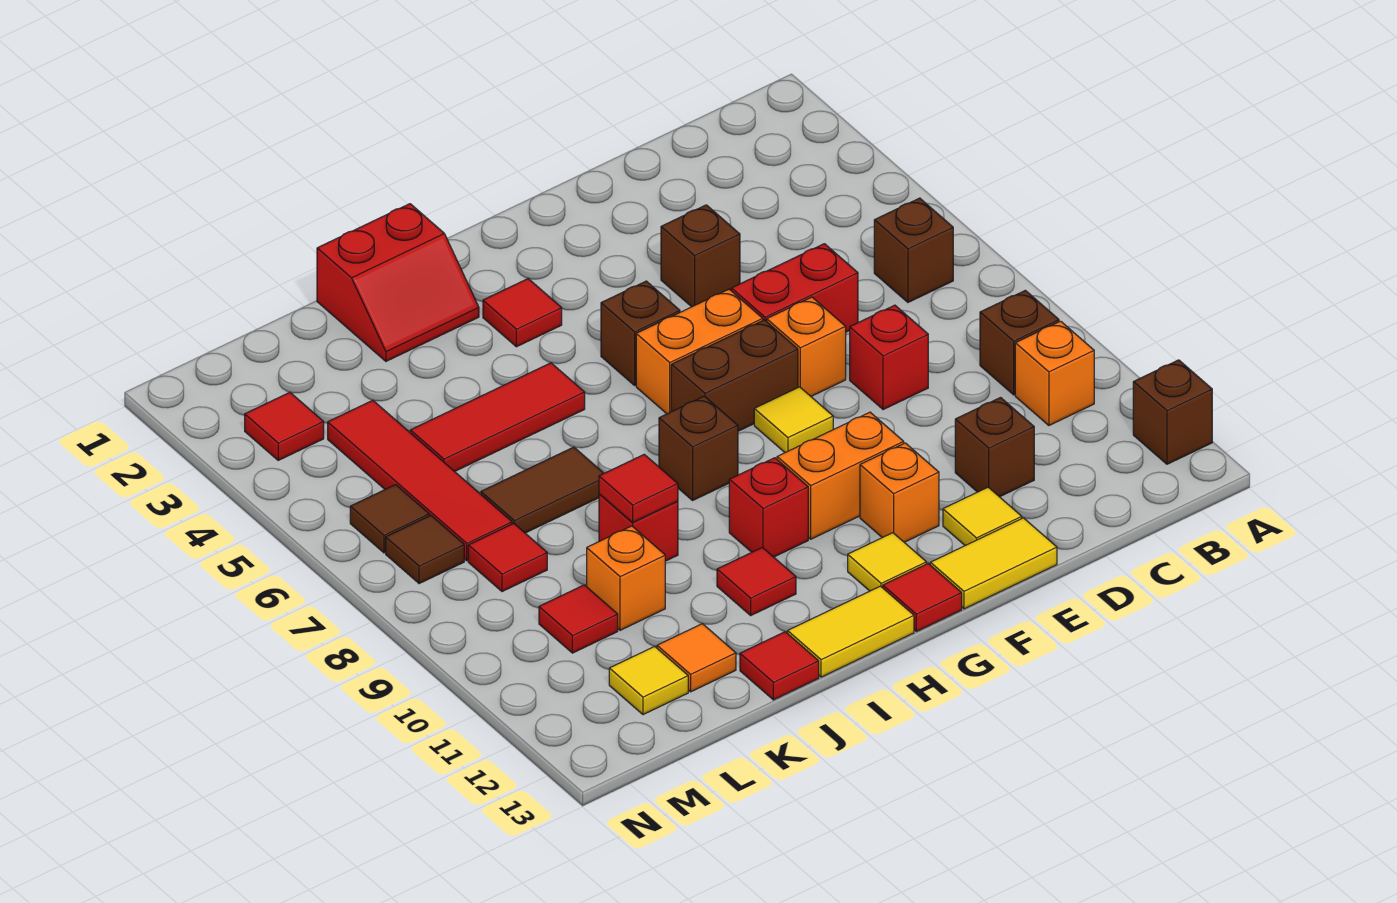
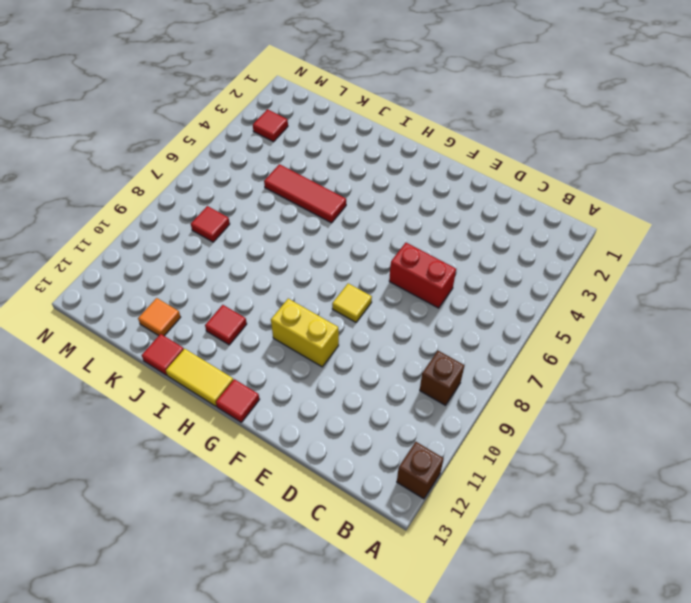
yellow 1x2 brick [271,299,339,367] -> orange 1x2 brick [777,412,904,539]
none -> brown 1x1 brick [874,198,953,302]
none -> orange 1x1 brick [1015,321,1094,425]
none -> red 1x1 brick [850,305,928,410]
none -> brown 1x1 brick [955,398,1034,497]

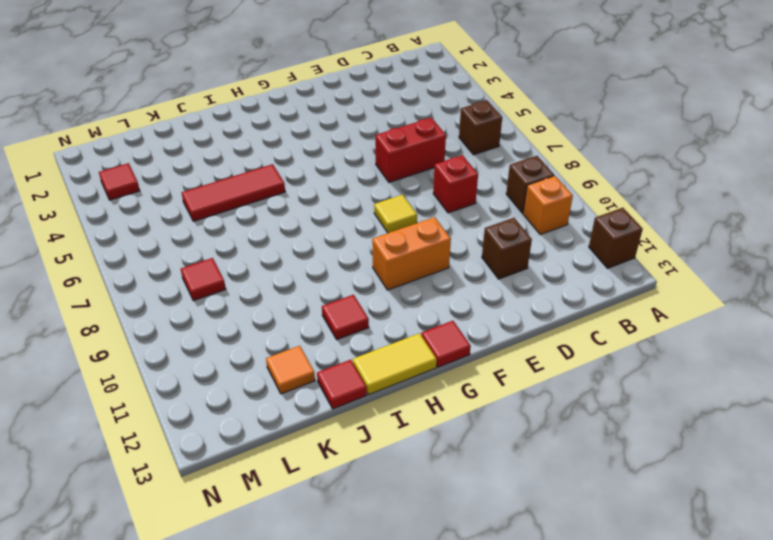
none -> brown 1x1 brick [661,205,740,307]
none -> orange 1x1 brick [767,297,846,396]
none -> yellow 1x1 tile [943,487,1022,546]
none -> yellow 1x2 tile [930,518,1057,609]

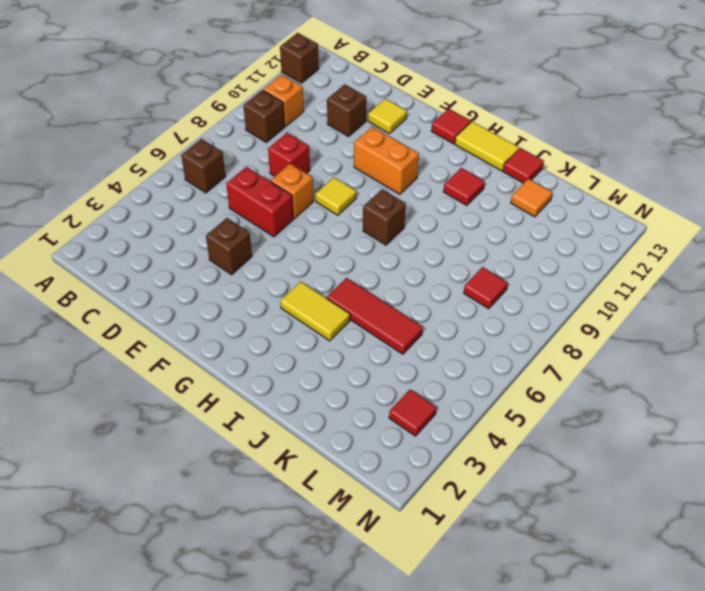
yellow 1x2 tile [280,282,350,341] -> yellow 1x2 tile moved to [930,518,1057,609]
none -> orange 1x2 brick [636,289,763,414]
none -> brown 1x2 brick [671,320,798,431]
none -> orange 1x1 brick [860,443,939,542]
none -> brown 1x1 brick [601,281,680,385]

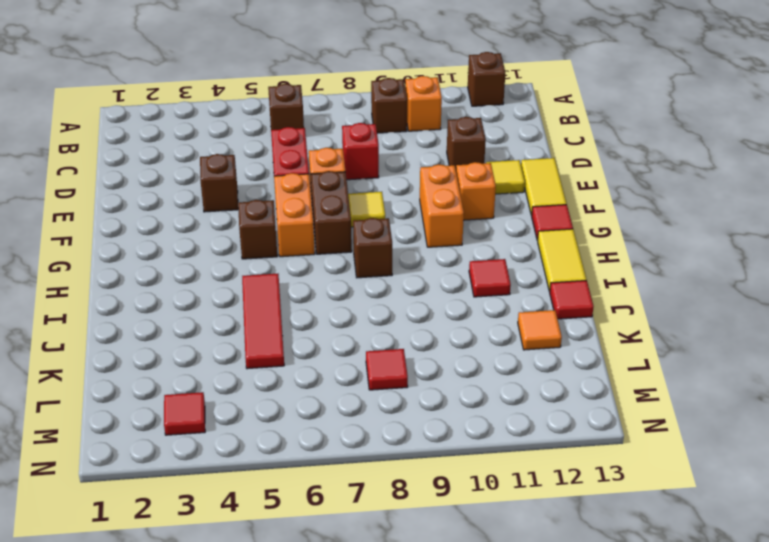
none -> yellow 1x1 tile [848,533,926,591]
none -> red 1x1 tile [483,279,562,347]
none -> red 1x1 brick [729,458,808,557]
none -> red 2x2 slope [317,204,479,361]

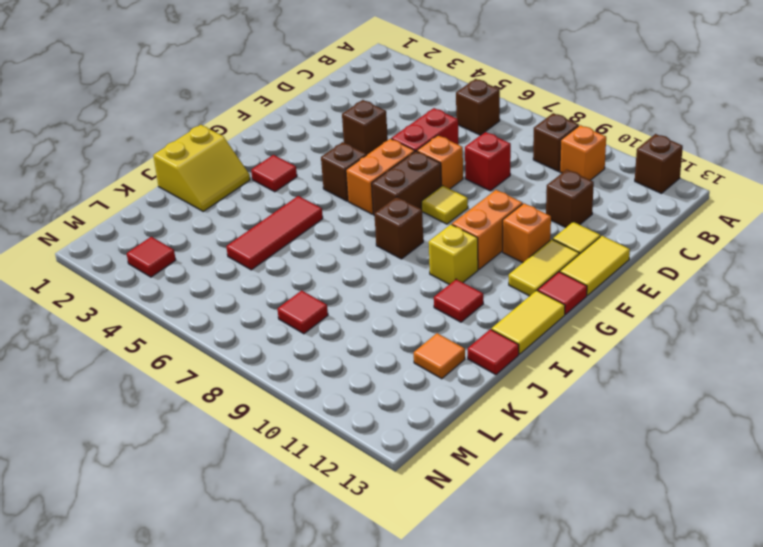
yellow 1x2 tile [509,239,579,296] -> yellow 1x1 tile [848,533,926,591]
yellow 1x1 brick [429,225,478,284] -> red 1x1 brick [729,458,808,557]
yellow 2x2 slope [153,125,250,211] -> red 2x2 slope [317,204,479,361]
none -> brown 1x2 tile [481,447,604,533]
none -> red 1x1 brick [599,494,678,561]
none -> orange 1x1 brick [587,526,665,630]
none -> red 1x4 tile [328,400,512,561]

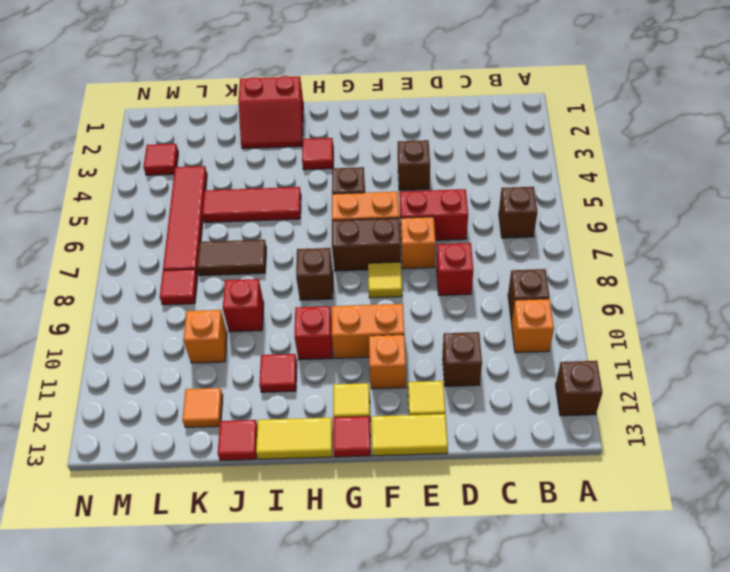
none -> red 1x1 tile [539,585,618,653]
none -> yellow 1x1 tile [609,646,688,715]
none -> brown 1x1 tile [350,485,429,553]
none -> brown 1x1 tile [386,515,464,584]

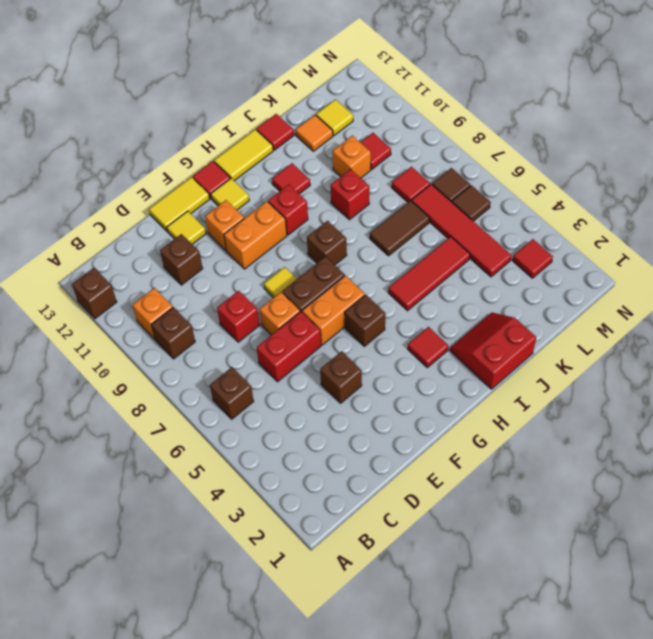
none -> red 1x1 tile [599,454,678,522]

